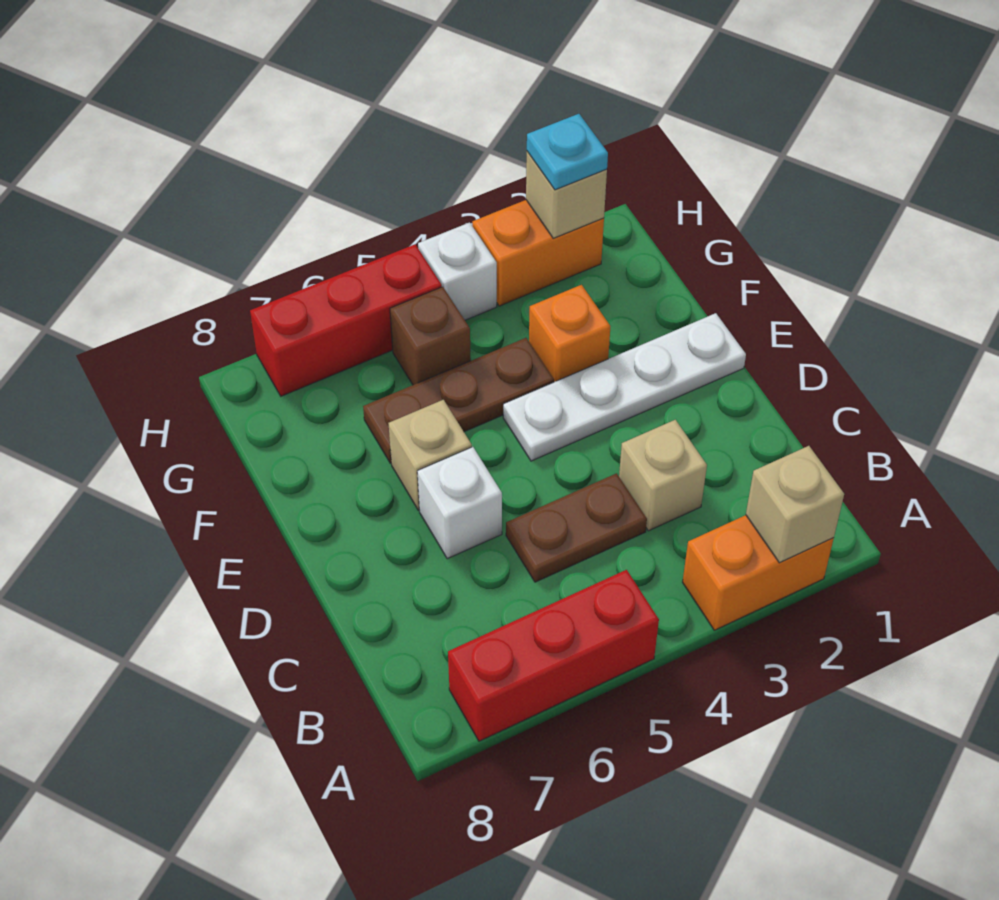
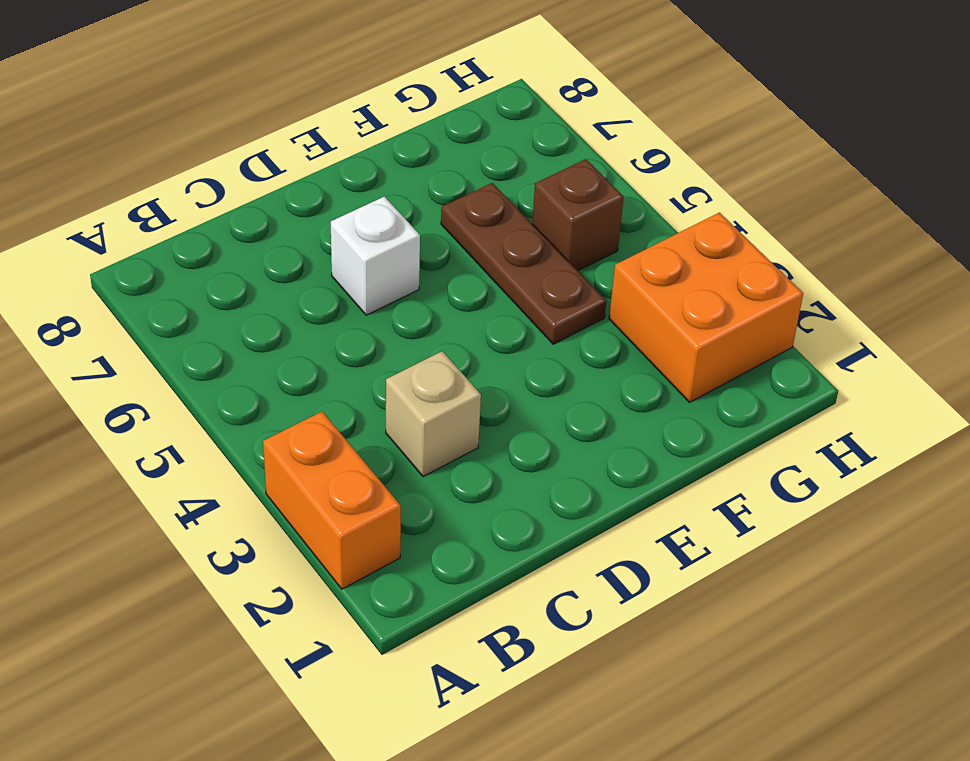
orange 2x2 brick [609,213,803,402] -> orange 1x2 brick [472,200,604,306]
none -> red 1x3 brick [448,570,659,741]
none -> brown 1x2 plate [506,473,647,582]
none -> white 1x4 plate [503,313,746,461]

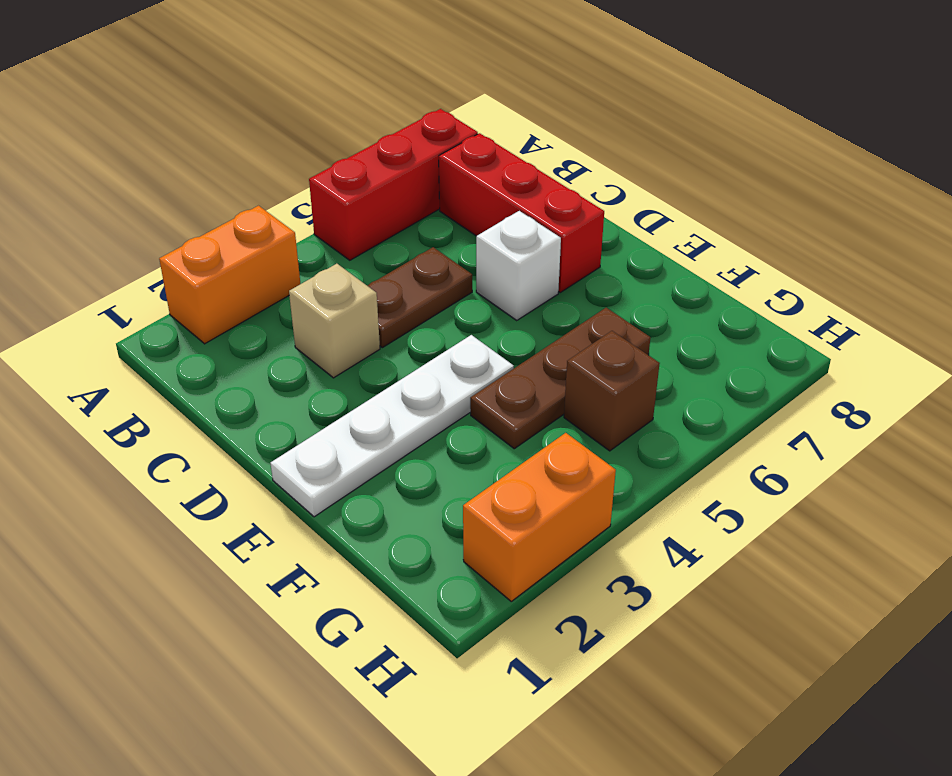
red 1x3 brick [439,133,604,292] -> red 1x3 brick turned to [250,244,442,396]
none -> tan 1x1 brick [388,400,472,510]
none -> orange 1x1 brick [529,285,610,382]
none -> white 1x1 brick [418,222,497,320]

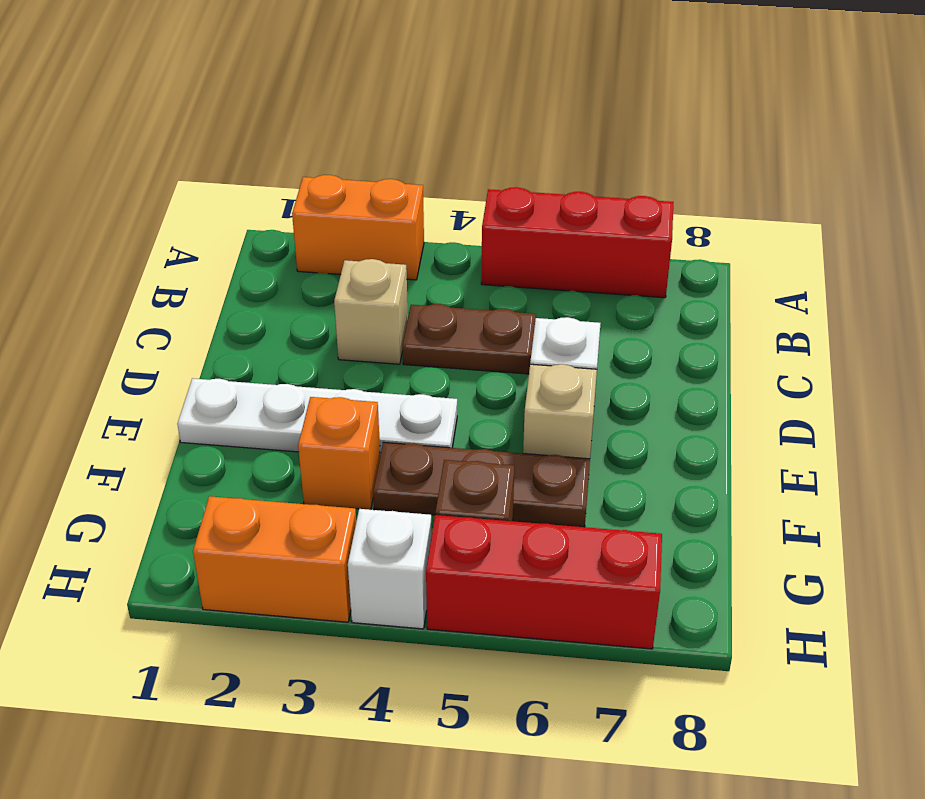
none -> tan 1x1 brick [746,446,844,563]
none -> tan 1x1 brick [526,152,607,238]
none -> cyan 1x1 plate [527,114,608,190]

